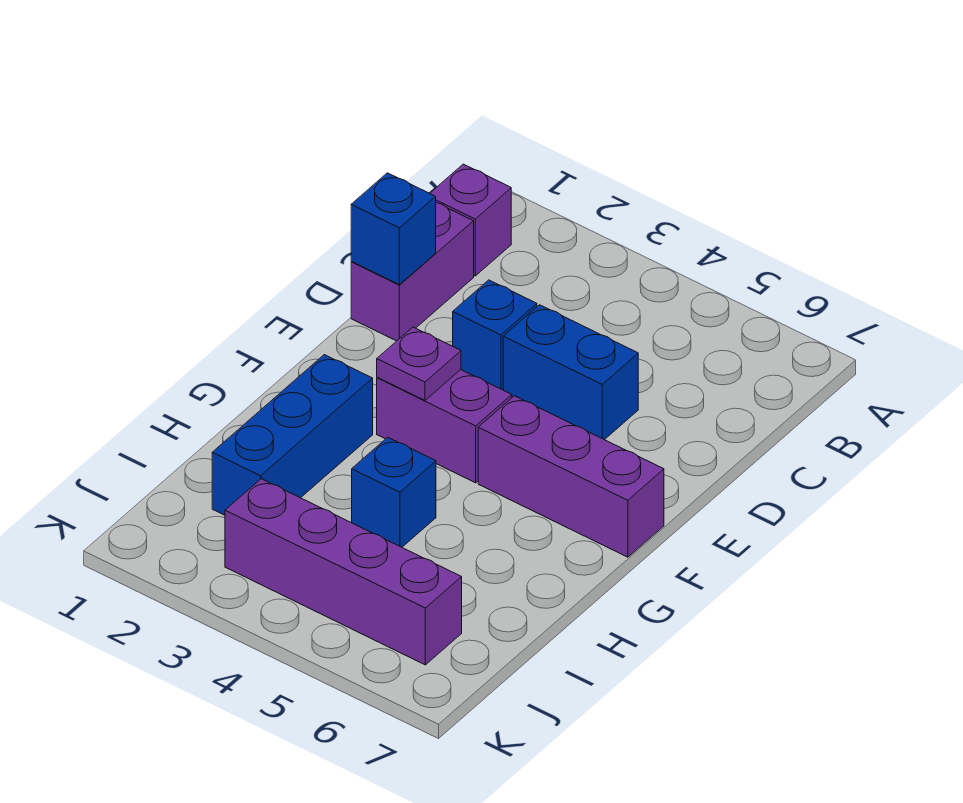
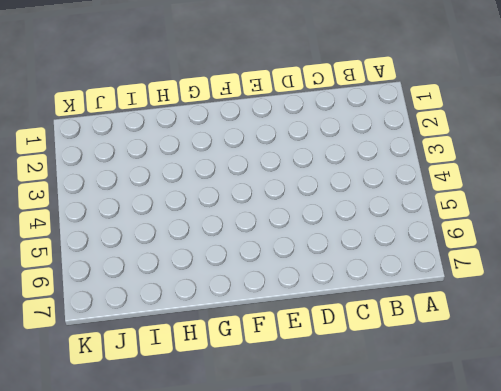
none -> purple 1x1 brick [430,164,511,276]
none -> purple 1x2 brick [351,203,474,341]

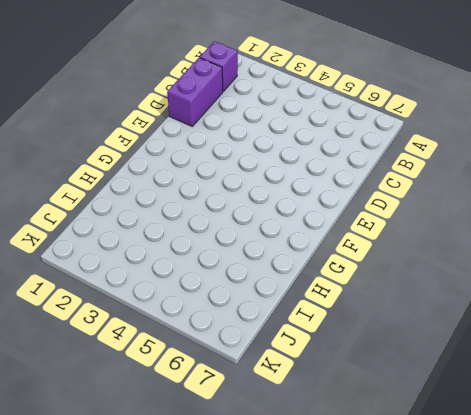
none -> blue 1x1 brick [453,280,537,390]
none -> blue 1x2 brick [503,305,638,440]

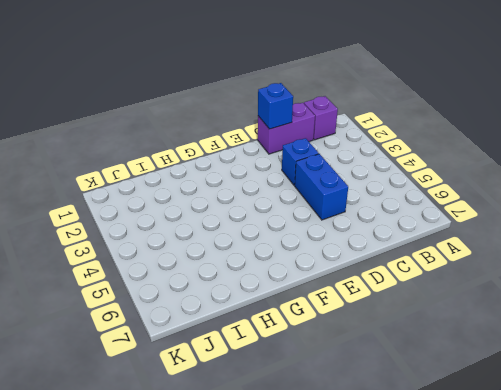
none -> purple 1x2 brick [377,370,512,483]
none -> purple 1x3 brick [478,396,664,557]

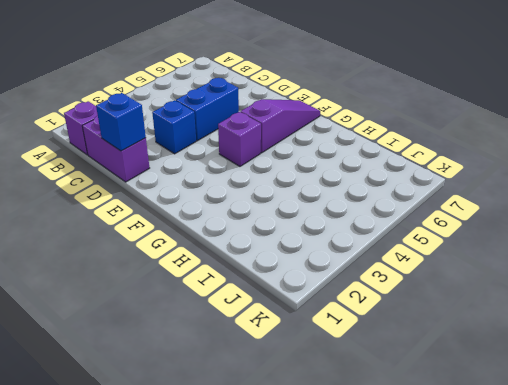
purple 1x1 brick [218,112,261,166] -> purple 1x2 brick [377,370,512,483]
purple 1x3 slope [241,99,320,153] -> purple 1x3 brick [478,396,664,557]
none -> blue 1x3 brick [212,355,373,515]
none -> blue 1x1 brick [352,437,436,547]

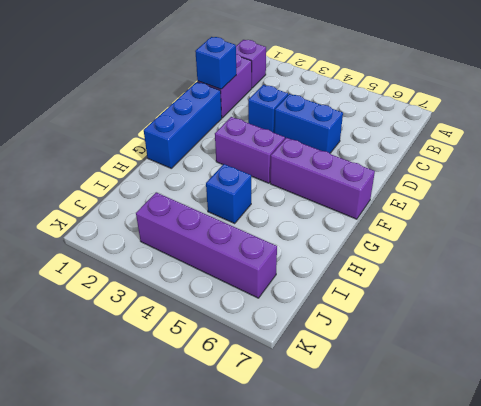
blue 1x3 brick [144,82,222,168] -> blue 1x3 brick moved to [212,355,373,515]
none -> purple 1x1 plate [377,327,461,400]

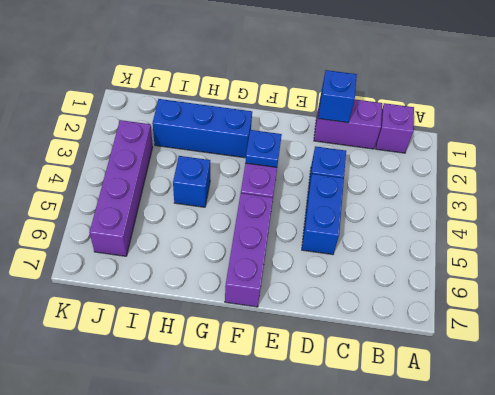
blue 1x1 plate [245,130,282,167] -> purple 1x1 plate [377,327,461,400]

